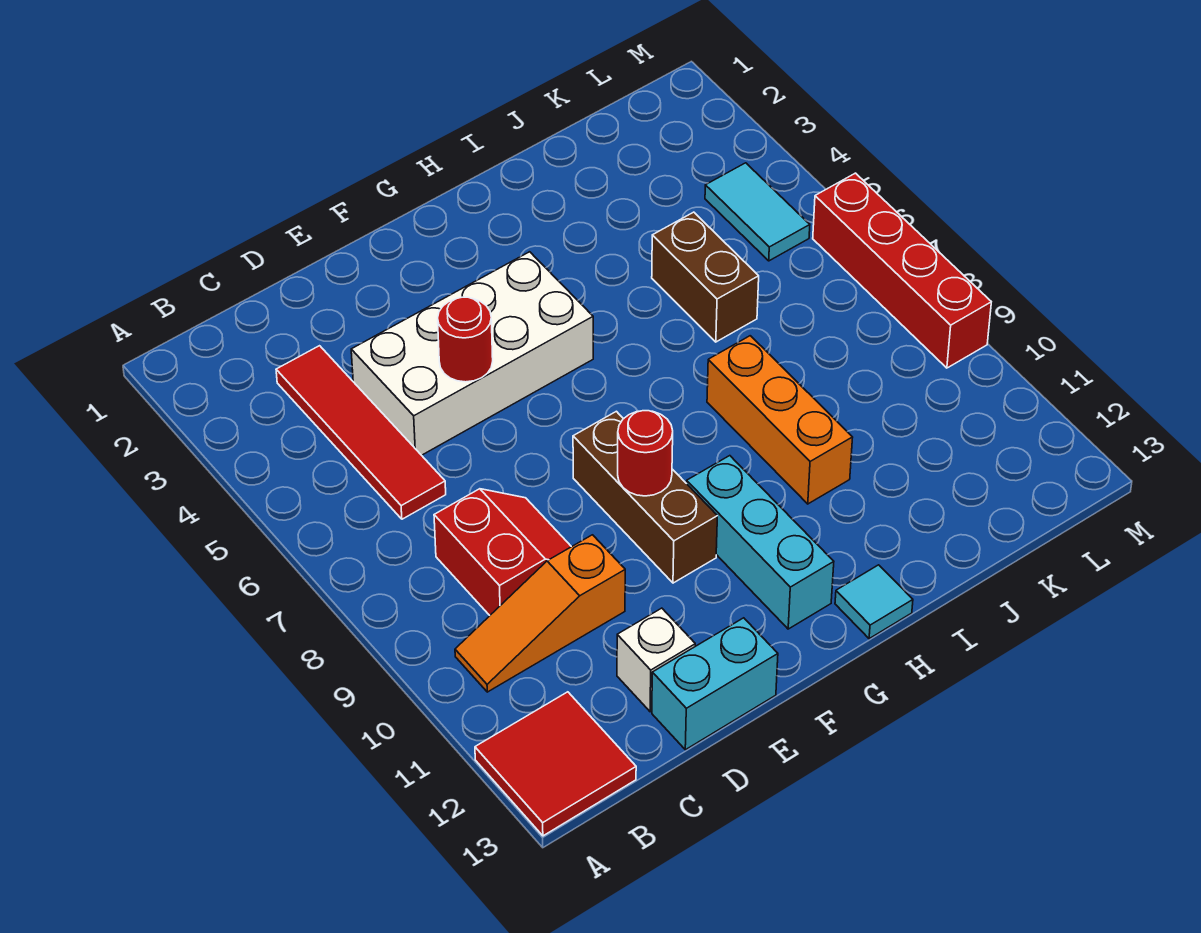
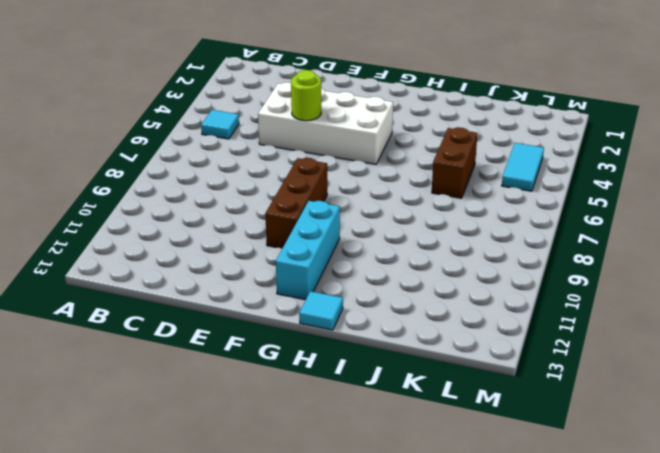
cyan 1x1 tile [201,110,239,139] -> none
lime 1x1 round brick [291,70,321,121] -> red 1x1 round brick [438,297,493,382]
none -> red 2x2 tile [475,692,636,836]
none -> orange 1x3 slope [455,535,625,692]
none -> red 1x4 tile [276,346,446,519]

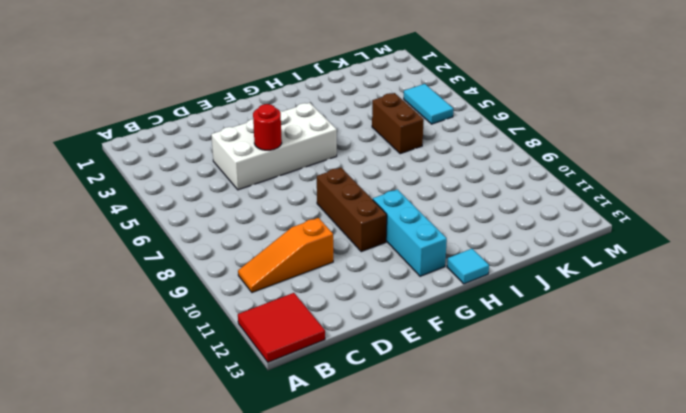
none -> red 1x4 tile [276,346,446,519]
none -> red 2x2 slope [434,489,571,615]
none -> white 1x1 brick [617,608,695,712]

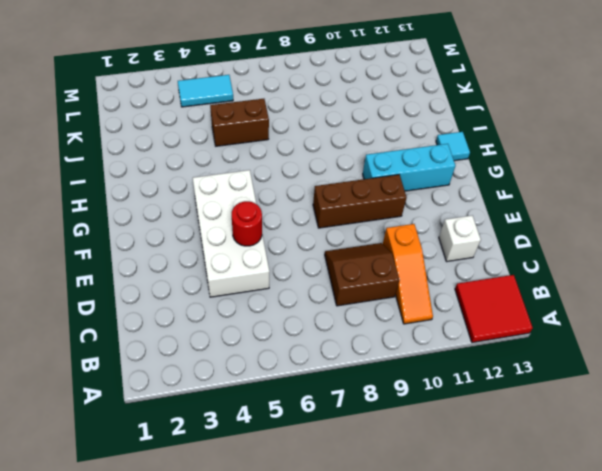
brown 2x2 slope [325,243,399,306] -> red 2x2 slope [434,489,571,615]
none -> red 1x4 tile [276,346,446,519]
none -> cyan 1x2 brick [652,618,778,750]
none -> orange 1x3 brick [707,336,853,504]

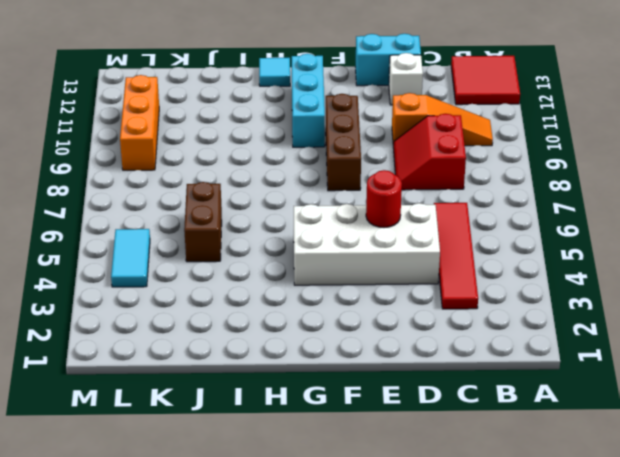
orange 1x3 brick [120,75,159,170] -> orange 1x3 brick moved to [707,336,853,504]
none -> red 1x4 brick [813,173,991,368]
none -> red 1x1 round brick [618,411,673,496]

